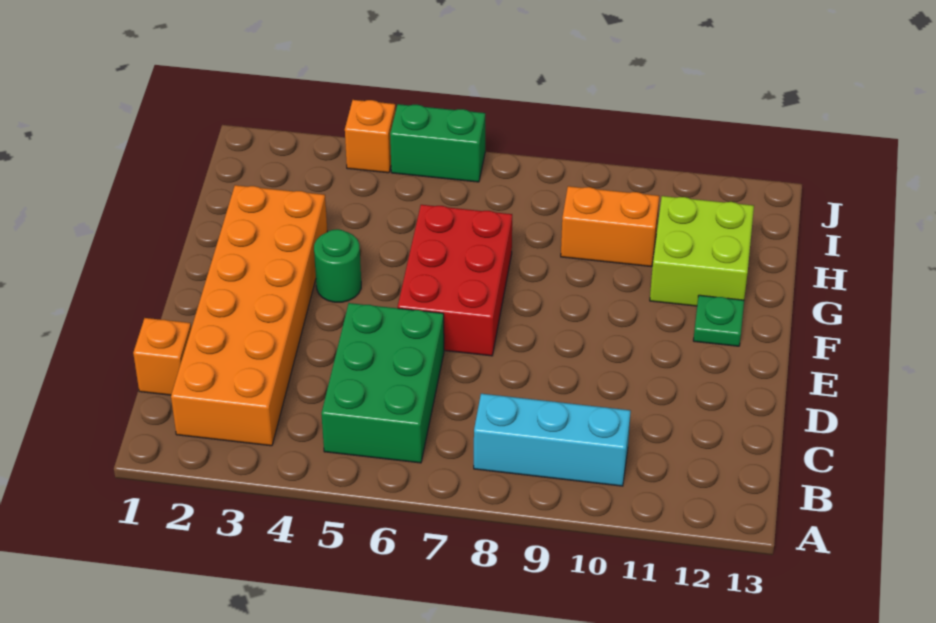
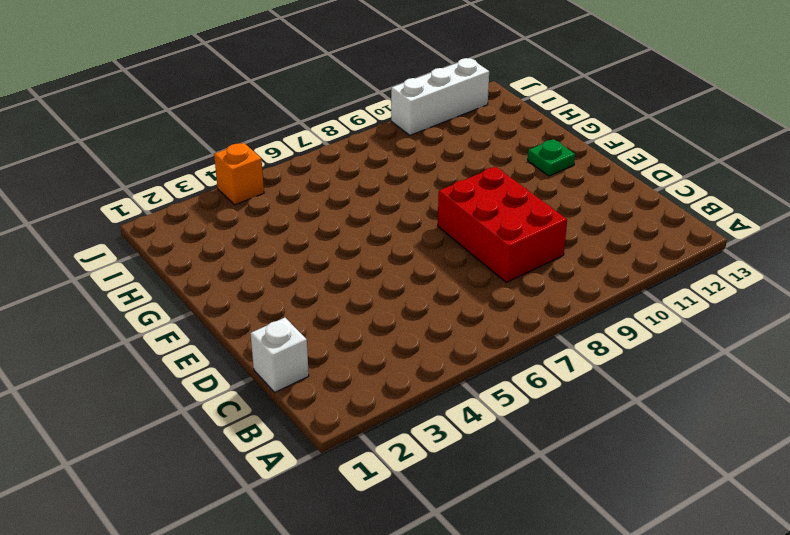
white 1x1 brick [251,318,309,392] -> orange 1x1 brick [133,318,191,395]
red 2x3 brick [438,167,567,282] -> red 2x3 brick moved to [398,205,512,356]
white 1x3 brick [391,58,489,135] -> none
none -> orange 2x6 brick [171,185,327,446]
none -> green 2x3 brick [321,303,444,463]

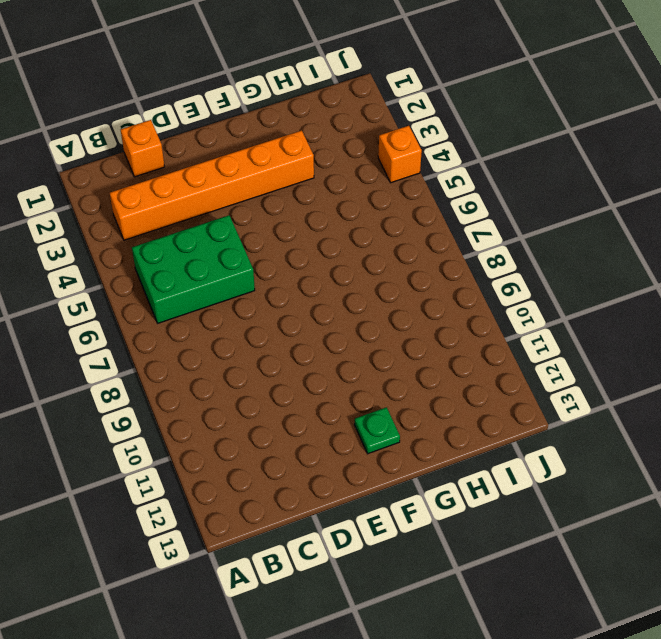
orange 1x6 brick [110,130,314,240] -> orange 2x6 brick [171,185,327,446]
none -> cyan 1x3 brick [474,394,631,486]
none -> red 2x3 brick [398,205,512,356]

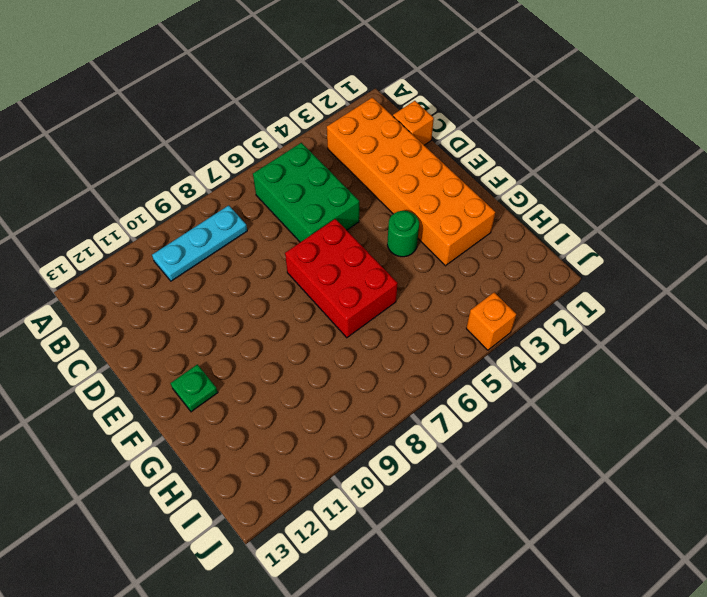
cyan 1x3 plate [152,205,247,281] -> cyan 1x3 brick [474,394,631,486]
none -> lime 2x2 brick [650,196,754,306]
none -> orange 1x2 brick [561,186,659,267]

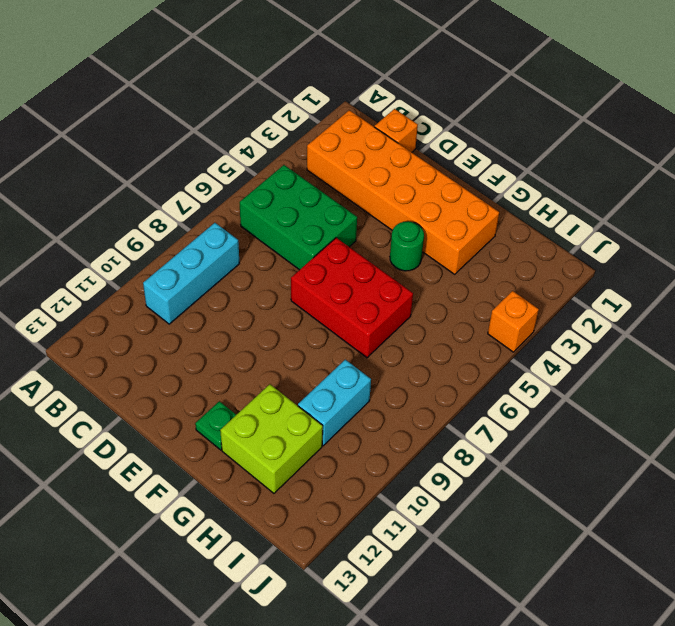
cyan 1x2 brick [298,360,371,446] -> orange 1x2 brick [561,186,659,267]
none -> green 1x2 brick [390,104,485,182]

